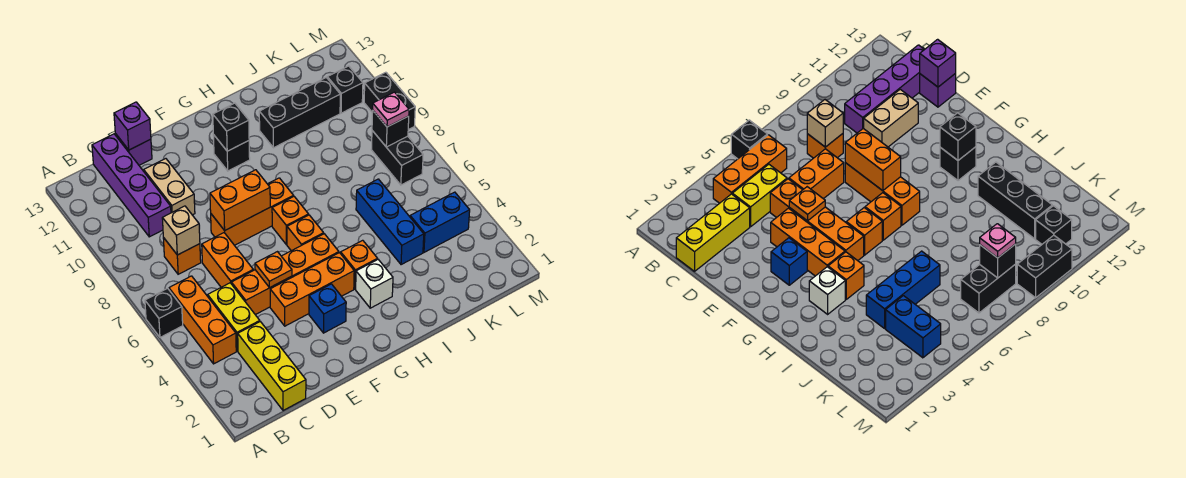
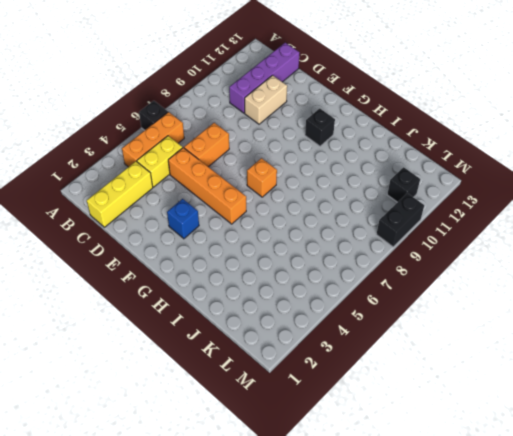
none -> orange 1x1 brick [163,237,201,274]
none -> purple 1x1 brick [115,133,152,165]
none -> orange 1x3 brick [270,253,354,326]
none -> orange 1x3 brick [211,178,294,245]

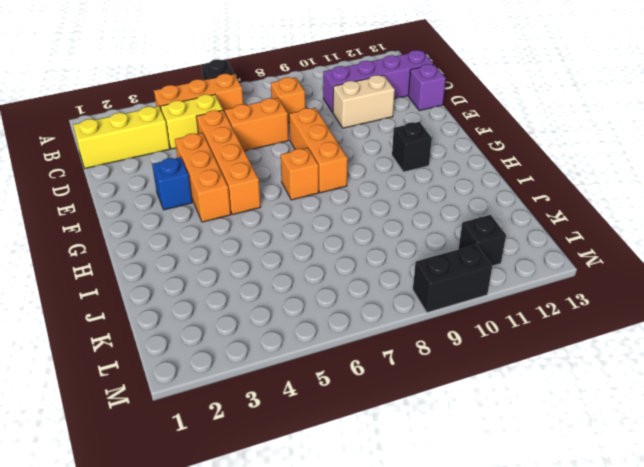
none -> orange 1x1 brick [287,215,324,251]
none -> white 1x1 brick [356,260,393,308]
none -> orange 1x1 brick [341,240,378,289]
none -> black 1x3 brick [259,78,340,148]

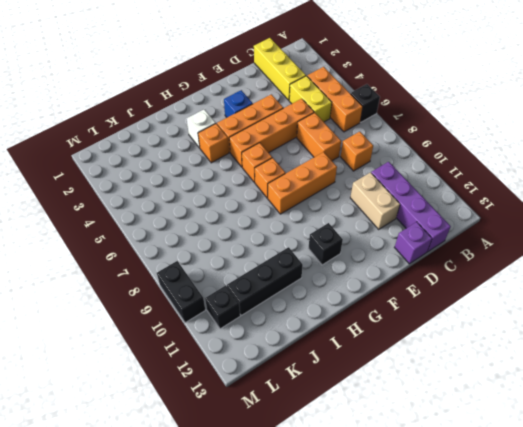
none -> blue 1x3 brick [356,179,424,265]
none -> blue 1x2 brick [410,192,470,252]
none -> black 1x2 brick [371,131,423,185]
none -> tan 1x1 brick [162,206,200,255]

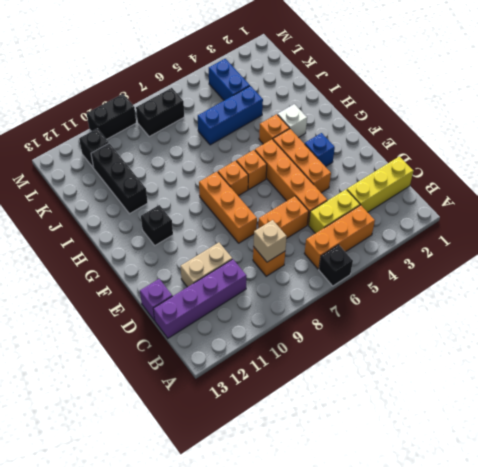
none -> purple 1x1 brick [114,102,151,150]
none -> orange 1x1 plate [255,252,292,288]
none -> orange 1x2 brick [210,170,270,230]
none -> black 1x1 brick [213,103,249,151]

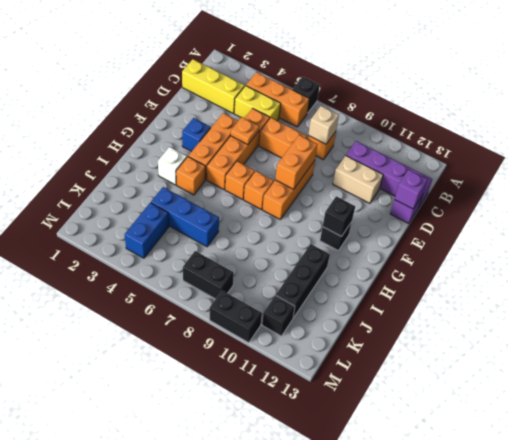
none -> black 1x1 brick [372,111,409,147]
none -> pink 1x1 plate [373,92,409,127]

